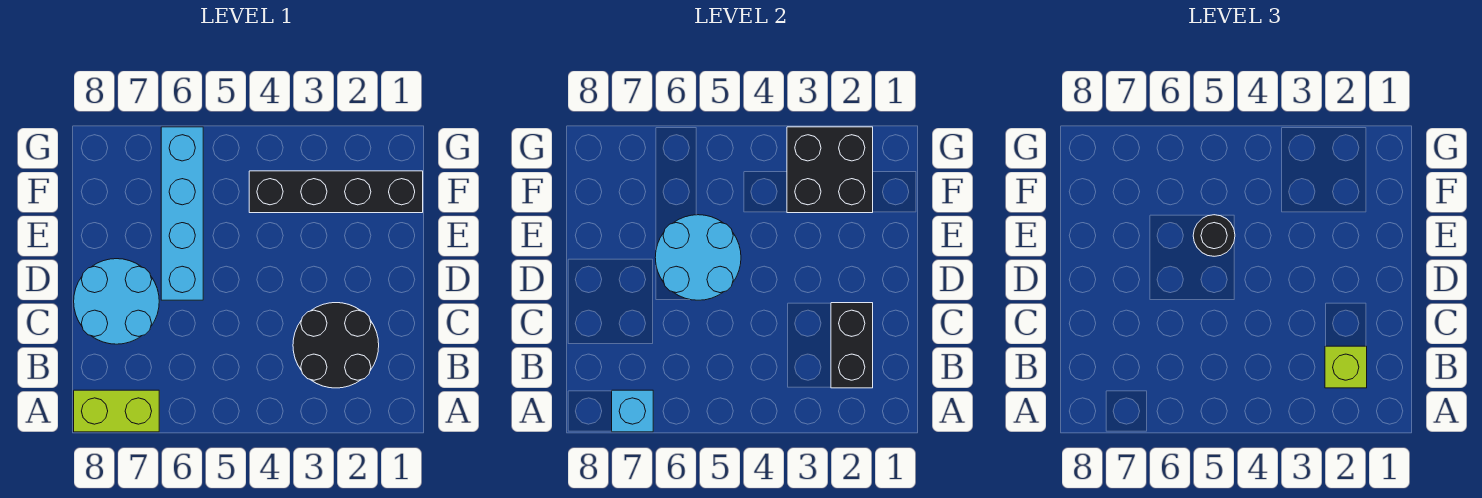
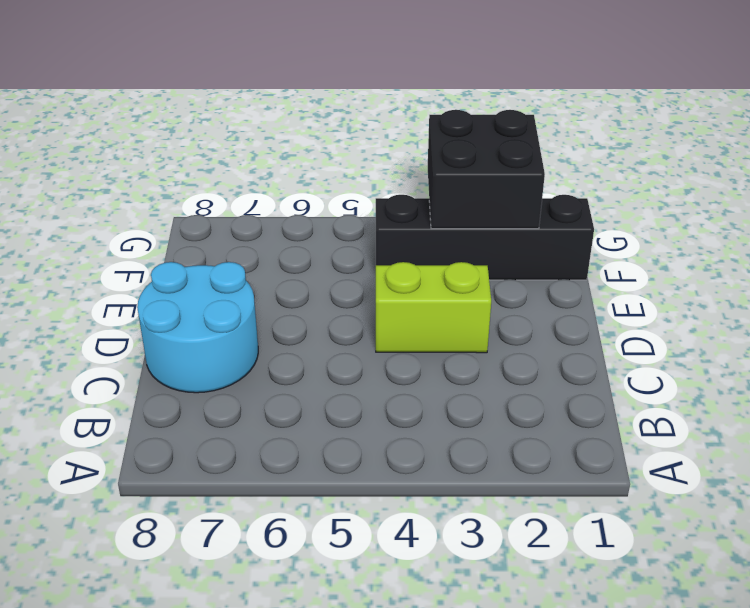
lime 1x2 brick [376,262,491,353] -> lime 1x2 brick moved to [74,390,159,432]
none -> black 2x2 round brick [293,303,379,388]
none -> cyan 1x4 brick [161,127,203,300]

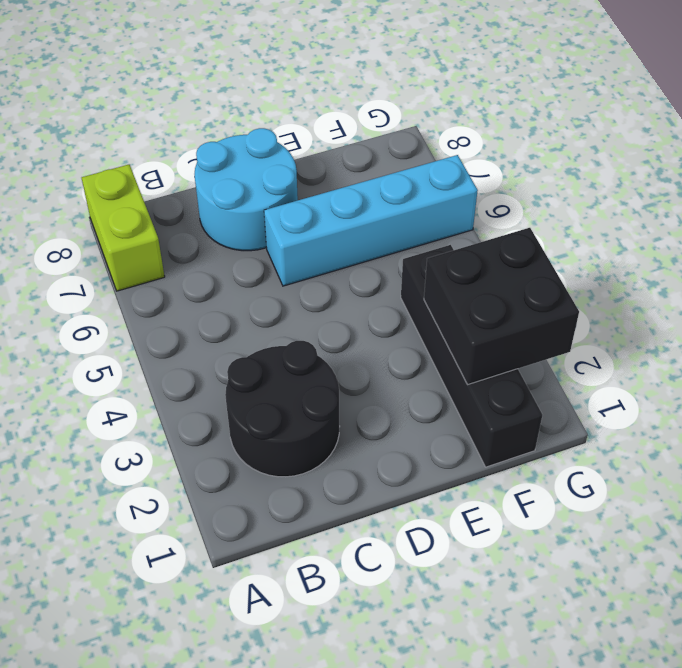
none -> cyan 1x1 brick [612,390,653,432]
none -> black 1x2 brick [831,303,873,388]

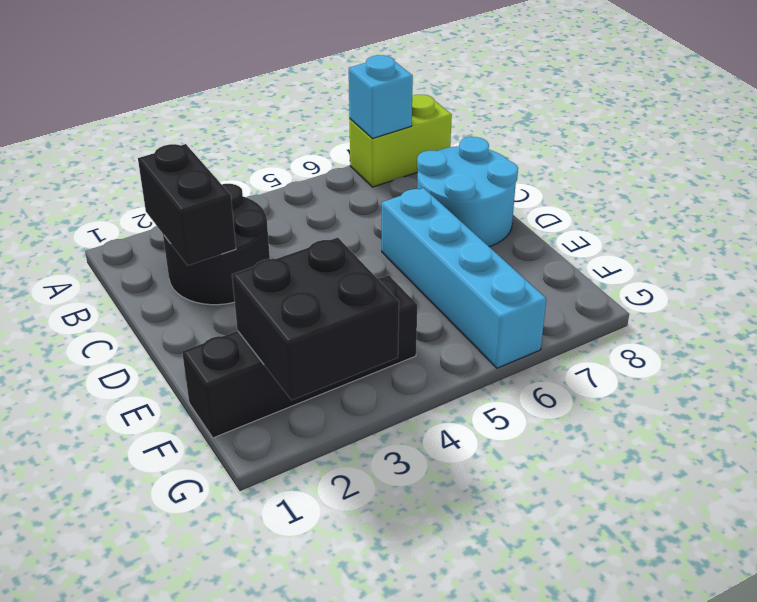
none -> cyan 2x2 round brick [655,215,741,300]
none -> lime 1x1 brick [1325,346,1367,388]

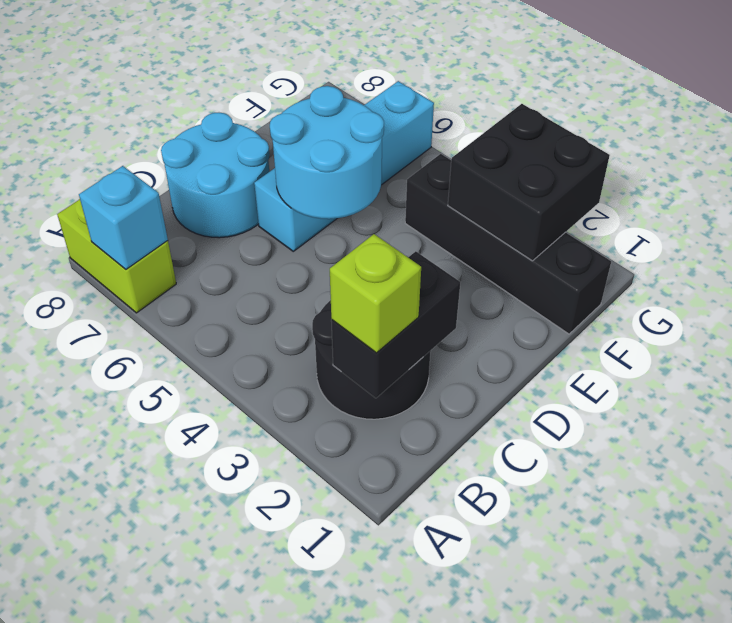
none -> black 1x1 round brick [1193,215,1235,256]

